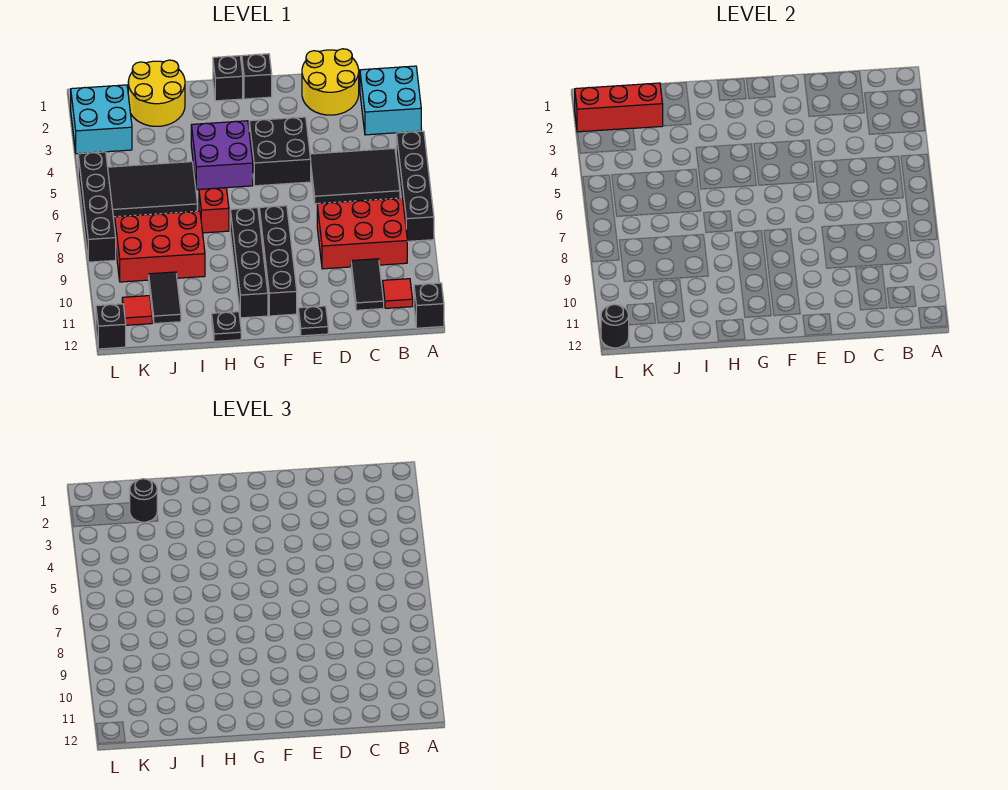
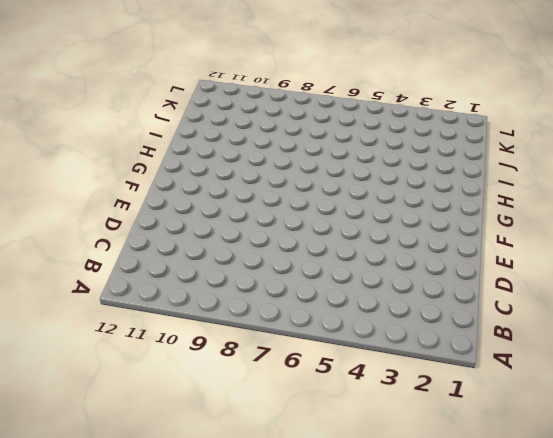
none -> cyan 2x2 brick [360,66,421,135]
none -> black 1x4 brick [396,131,434,241]
none -> black 1x1 brick [414,283,444,328]

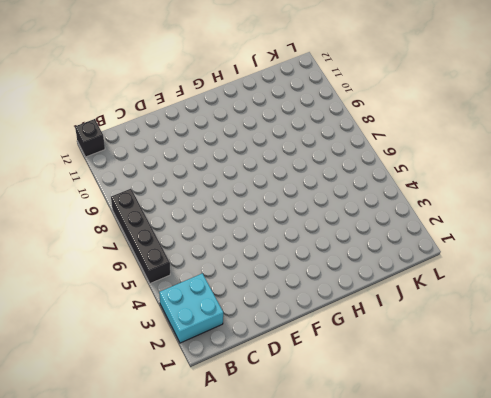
none -> black 2x3 tile [310,148,400,204]
none -> red 2x3 brick [317,198,407,269]
none -> red 1x1 tile [383,279,413,308]

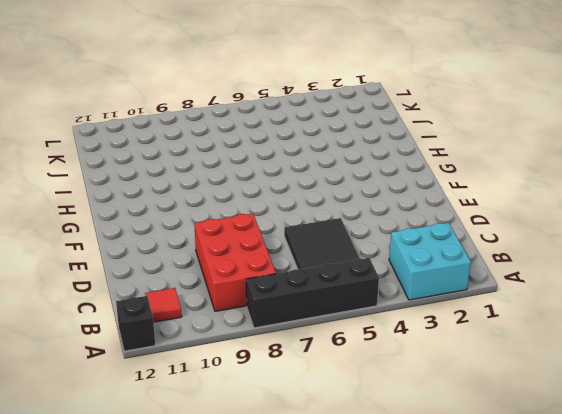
none -> yellow 2x2 round brick [302,49,359,115]
none -> black 1x2 tile [351,259,384,310]
none -> black 2x2 brick [249,117,311,186]

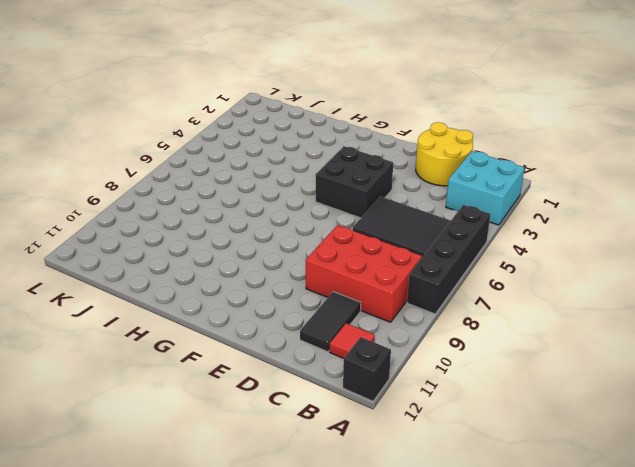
none -> black 1x1 plate [298,306,328,336]
none -> black 1x1 brick [242,54,272,99]
none -> black 1x4 brick [259,206,297,316]

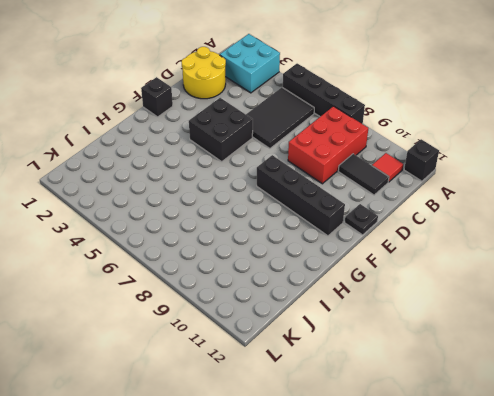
none -> black 1x1 brick [213,56,243,101]
none -> purple 2x2 brick [191,121,253,190]
none -> black 1x4 brick [230,208,268,318]

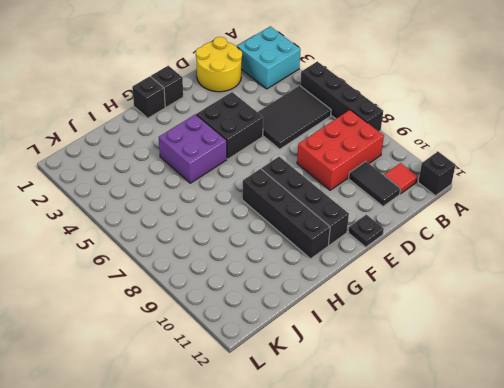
none -> red 1x1 brick [199,188,229,233]
none -> black 1x1 plate [212,312,241,341]
none -> yellow 2x2 round brick [128,60,185,126]

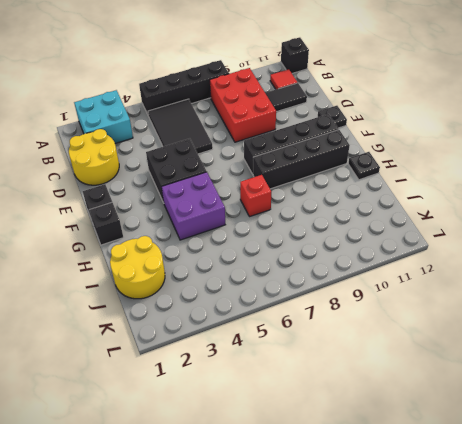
none -> black 2x3 tile [108,162,197,217]
none -> red 2x3 brick [115,211,205,282]
none -> black 1x2 tile [149,272,181,324]

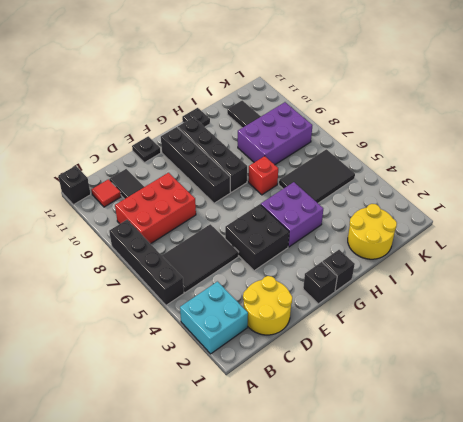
purple 2x3 brick [238,102,312,165] -> red 2x3 brick [115,211,205,282]
none -> cyan 2x2 brick [71,85,132,154]
none -> red 1x1 tile [122,296,152,325]
none -> black 1x4 brick [78,152,116,262]

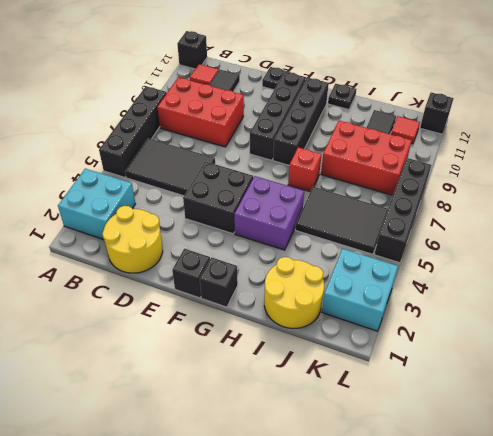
none -> red 1x3 brick [575,83,663,132]
none -> black 1x1 round brick [601,304,629,348]
none -> black 1x1 round brick [130,479,157,522]

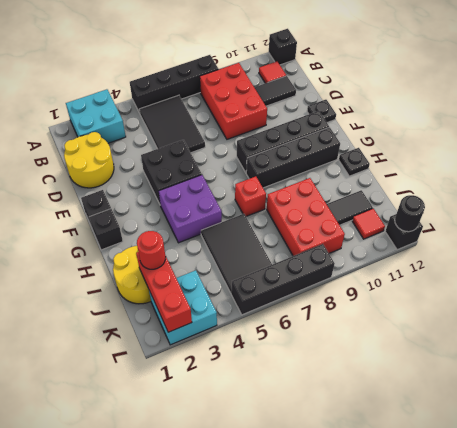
red 1x1 round brick [137,231,165,269] -> black 1x1 round brick [130,479,157,522]

